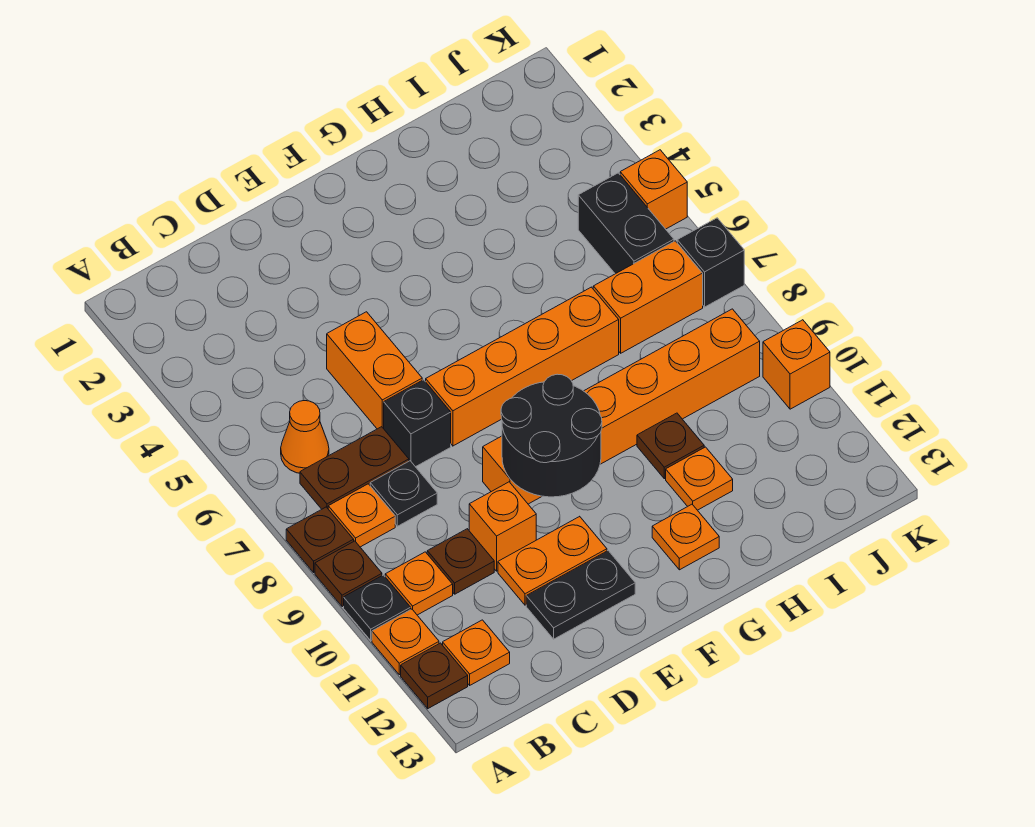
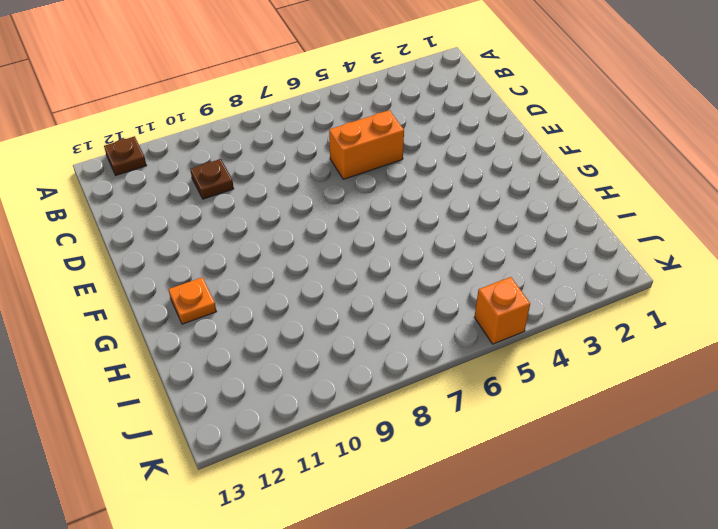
none -> brown 1x1 plate [286,507,354,572]
none -> brown 1x1 plate [315,541,382,607]
none -> black 1x1 plate [344,575,411,640]

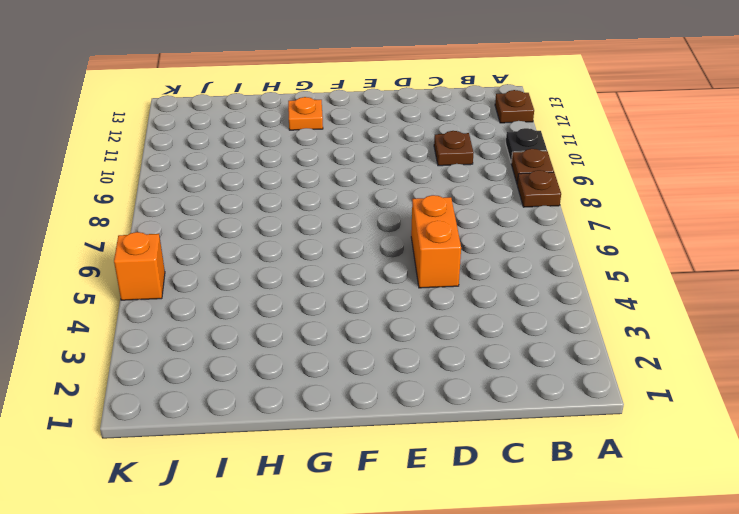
none -> orange 1x1 plate [372,609,439,675]
none -> orange 1x1 cone [281,401,329,473]
none -> brown 1x2 plate [300,427,409,509]

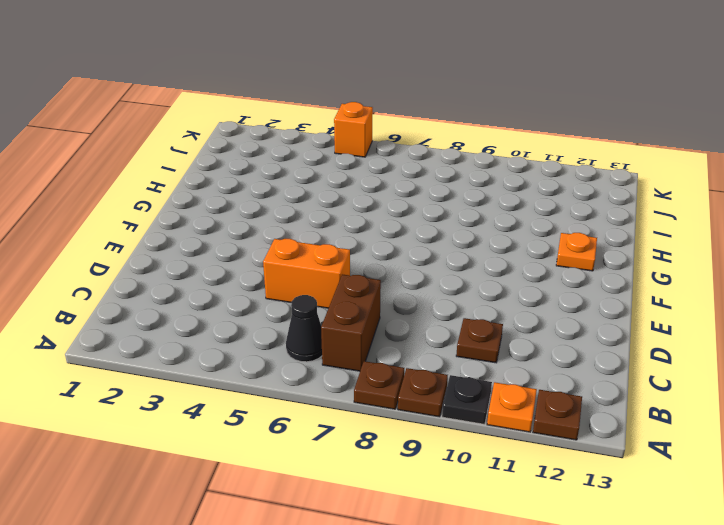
black 1x1 cone [286,295,322,362] -> orange 1x1 cone [281,401,329,473]
brown 1x2 brick [321,274,381,371] -> brown 1x2 plate [300,427,409,509]
none -> orange 1x1 plate [328,484,395,547]
none -> orange 1x1 plate [385,552,453,615]
none -> orange 1x1 plate [443,620,510,685]

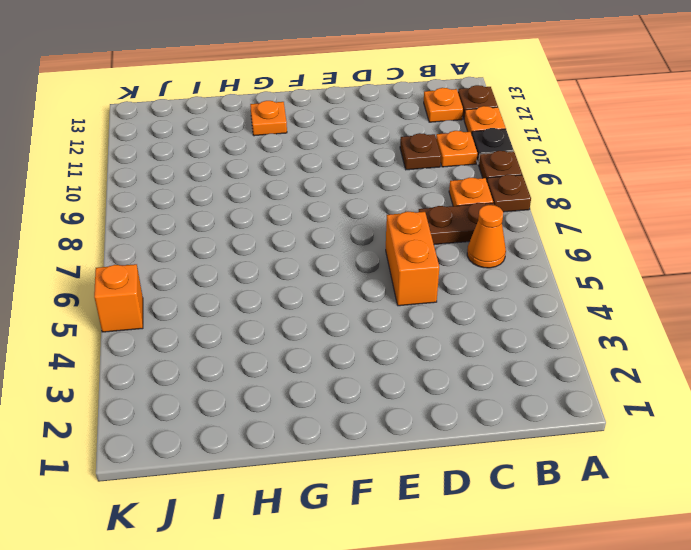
none -> black 1x1 plate [370,461,437,526]
none -> black 1x1 brick [384,380,451,467]
none -> orange 1x1 brick [469,482,536,571]

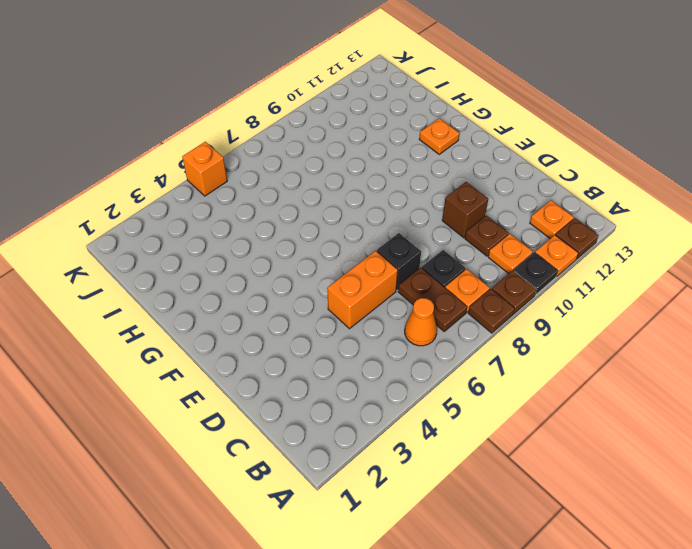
brown 1x1 brick [442,182,488,238] -> orange 1x1 brick [469,482,536,571]
none -> orange 1x2 plate [498,516,607,605]
none -> black 1x2 plate [526,551,635,639]
none -> orange 1x4 brick [426,287,619,446]

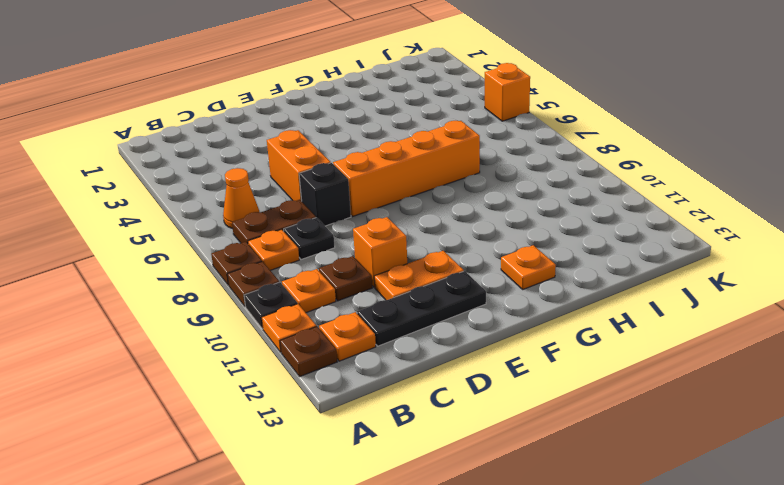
black 1x3 plate [357,271,486,346] -> black 1x2 plate [526,551,635,639]
none -> orange 1x6 brick [483,309,760,504]
none -> brown 1x1 plate [637,413,704,479]
none -> orange 1x1 plate [666,447,733,510]

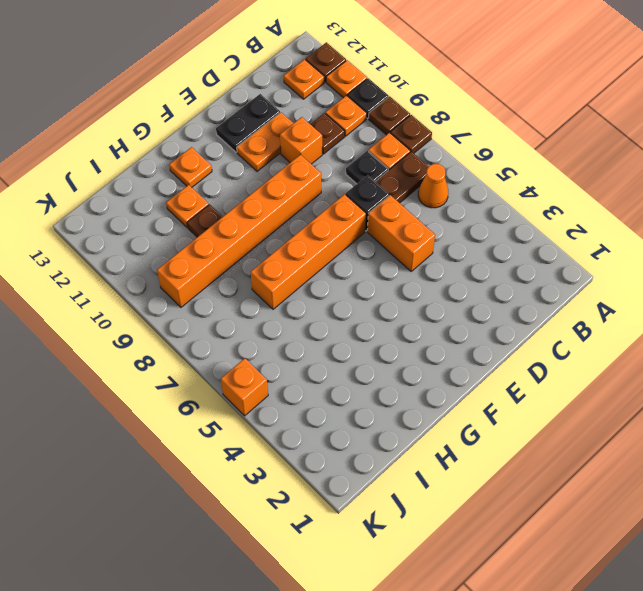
none -> orange 1x2 brick [593,241,703,353]
none -> black 1x2 brick [578,173,674,274]
none -> black 1x1 brick [677,218,744,307]

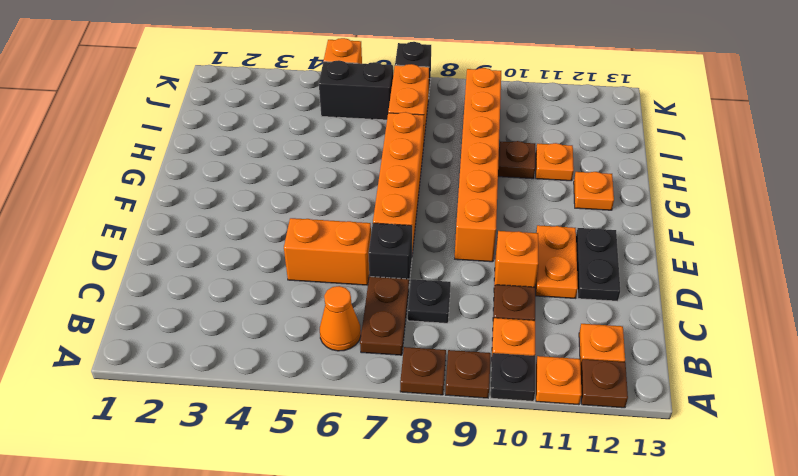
none -> orange 1x1 plate [328,484,395,547]
none -> orange 1x1 brick [763,320,830,409]
none -> black 2x2 round brick [501,374,602,497]

